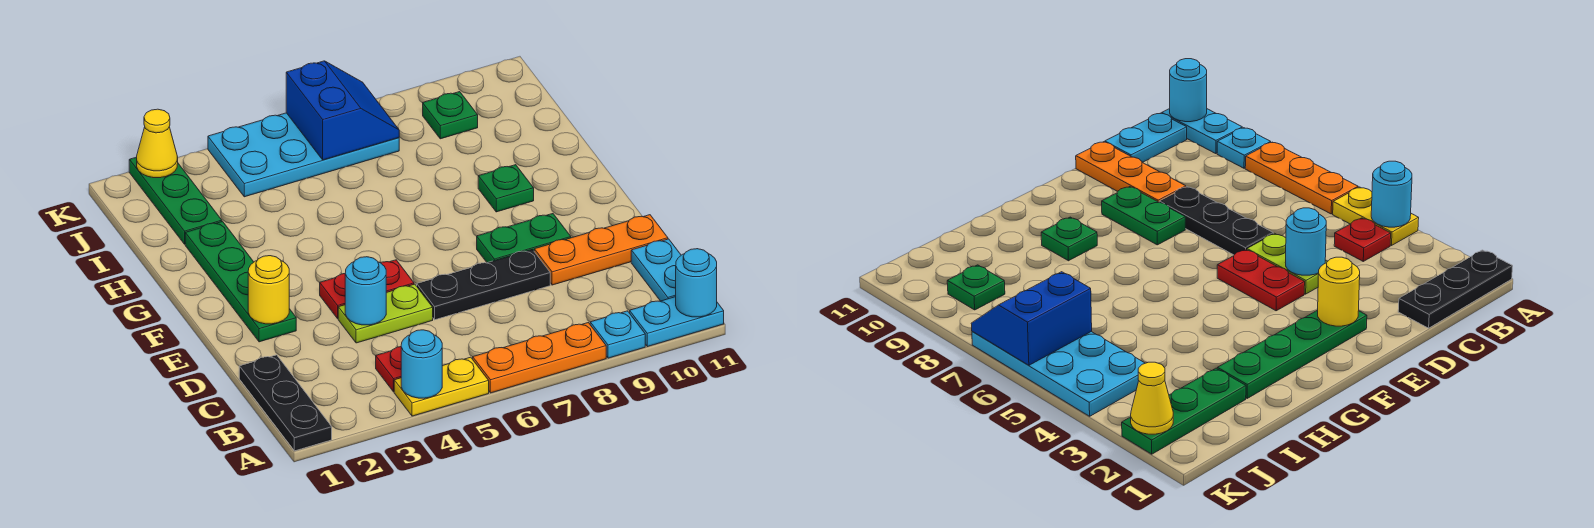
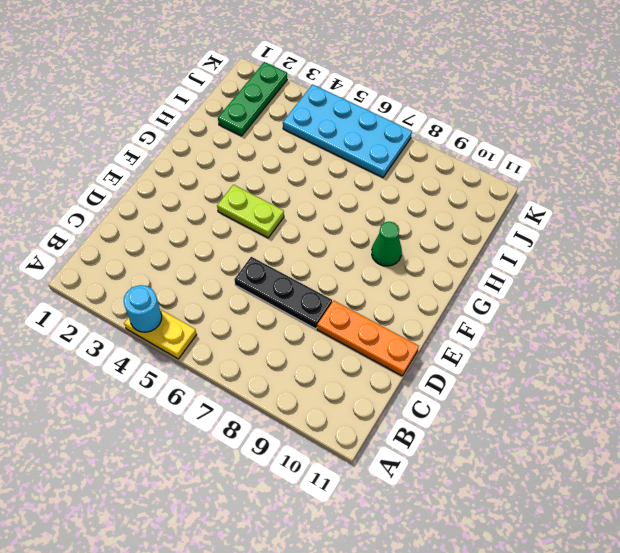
lime 1x2 plate [217,185,284,238] -> lime 1x2 plate moved to [338,284,433,343]
green 1x1 cone [372,222,402,266] -> green 1x1 plate [478,165,534,212]
none -> black 1x3 plate [239,355,332,451]
none -> orange 1x3 plate [473,323,606,393]
none -> cyan 1x1 plate [590,311,645,358]

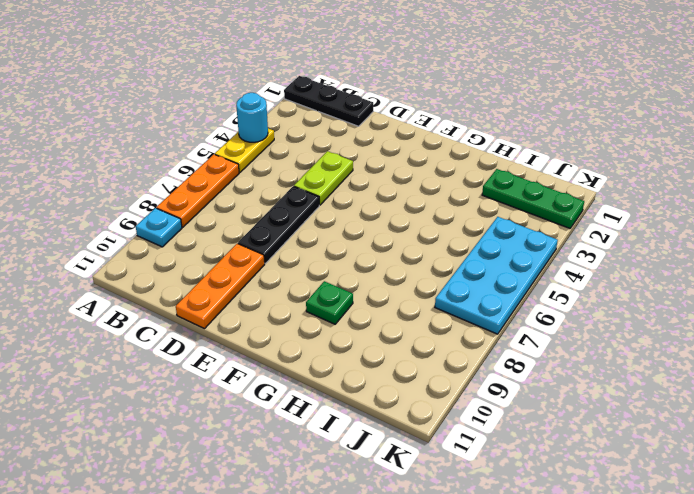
none -> cyan 1x2 plate [630,297,724,347]
none -> red 1x1 plate [376,347,401,392]
none -> cyan 1x2 plate [631,239,681,301]

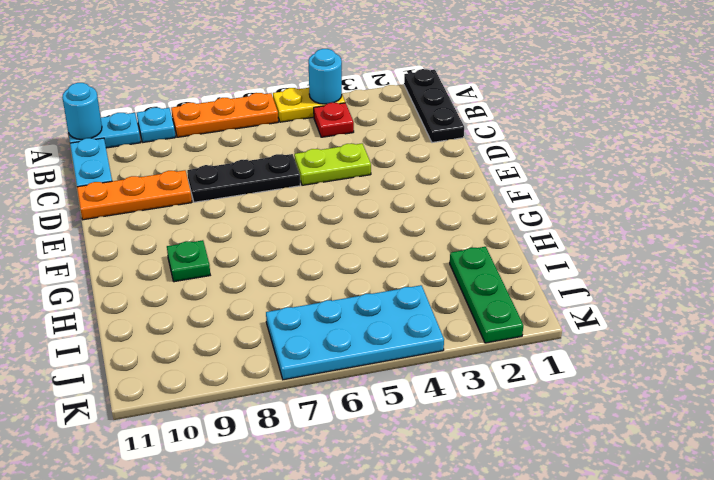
none -> green 1x4 plate [185,222,296,342]
none -> red 1x2 plate [320,260,414,318]
none -> green 1x2 plate [477,214,571,263]

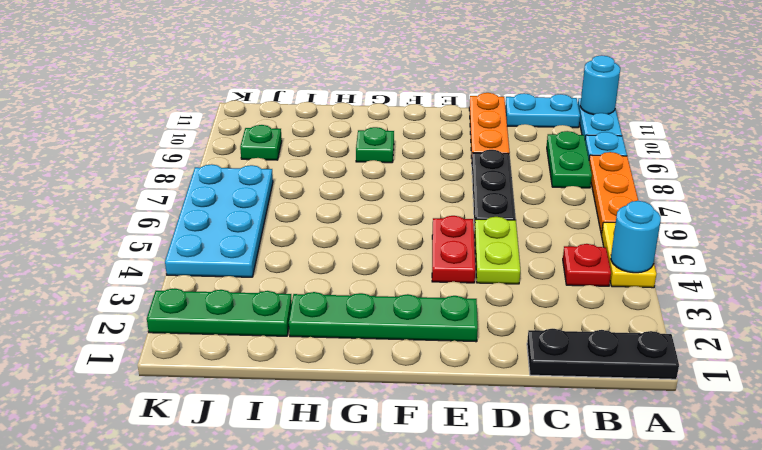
green 1x2 plate [547,131,592,188] -> green 1x2 plate moved to [477,214,571,263]
none -> cyan 1x1 round brick [345,257,386,325]
none -> yellow 1x1 round brick [248,256,289,324]
none -> blue 2x2 slope [286,61,399,160]

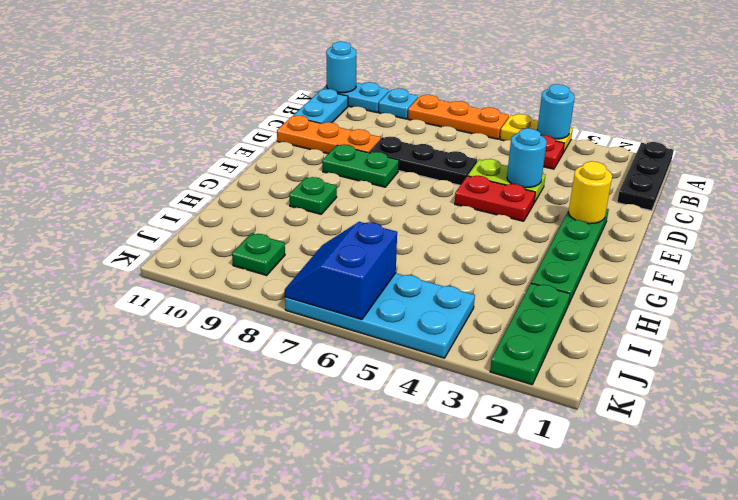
none -> yellow 1x1 cone [137,109,178,178]

